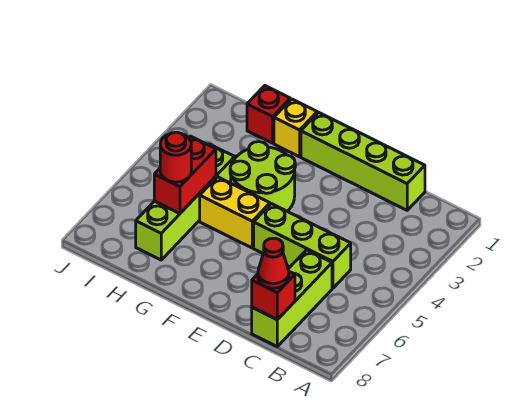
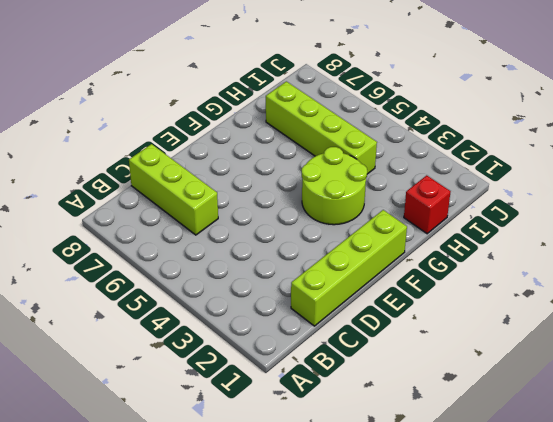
none -> lime 1x3 brick [254,204,351,288]
none -> yellow 1x2 brick [200,177,270,248]
none -> yellow 1x1 brick [274,99,317,157]

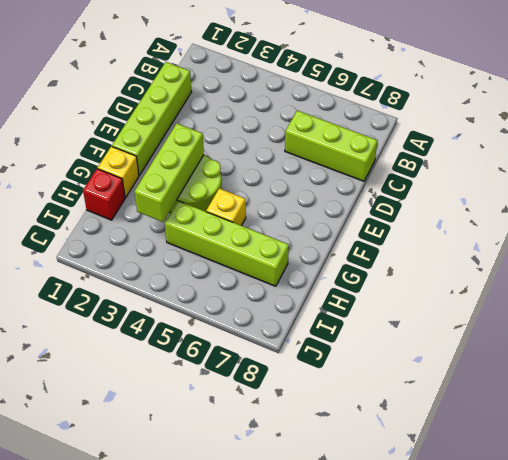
lime 1x3 brick [135,123,204,222] -> lime 1x3 brick moved to [254,204,351,288]
yellow 1x1 brick [206,188,246,226] -> yellow 1x2 brick [200,177,270,248]
none -> red 1x1 brick [252,272,295,320]
none -> red 1x2 brick [154,136,216,214]
none -> red 1x1 cone [258,238,289,288]

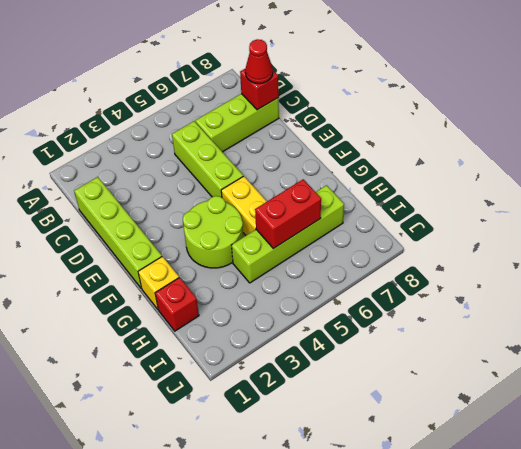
none -> red 1x1 round brick [160,132,191,182]

